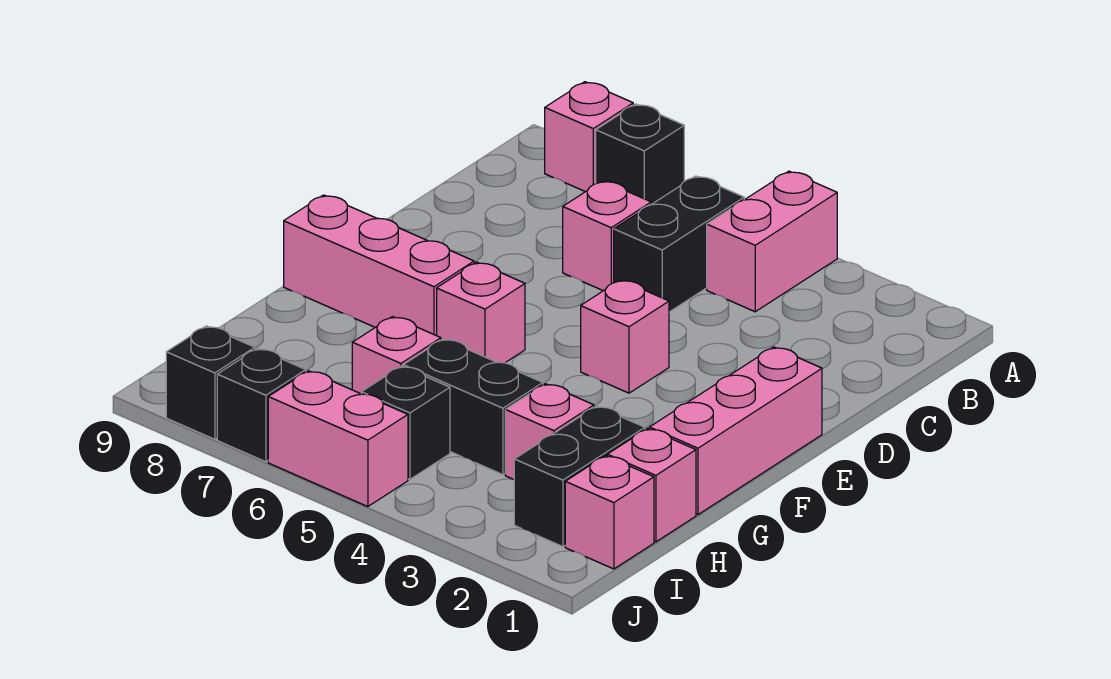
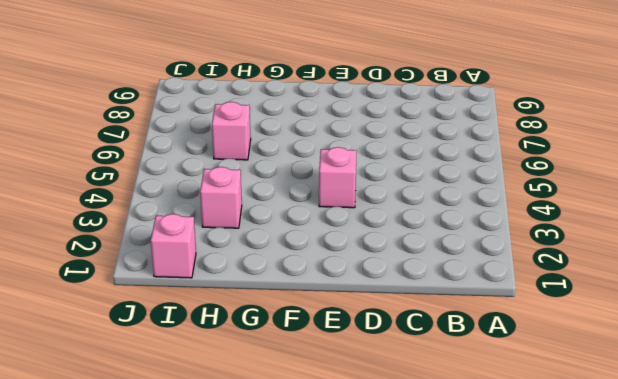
none -> pink 1x2 brick [707,171,837,312]
none -> black 1x1 brick [596,104,684,204]
none -> pink 1x1 brick [545,82,633,192]

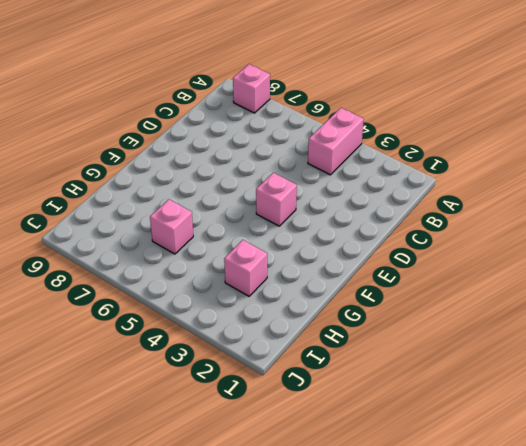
none -> black 1x1 brick [596,104,684,204]
none -> black 1x2 brick [614,176,744,312]
none -> pink 1x1 brick [563,181,651,291]

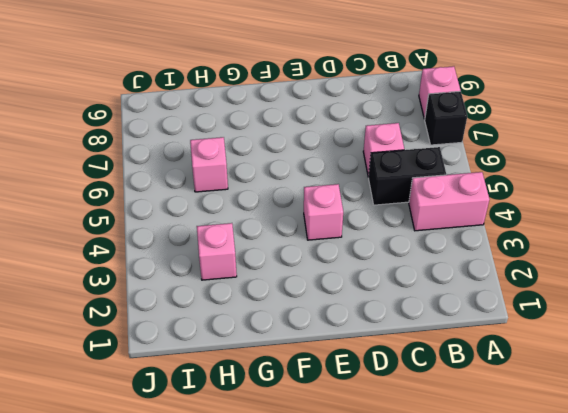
none -> pink 1x3 brick [649,347,822,515]
none -> pink 1x1 brick [437,262,525,363]
none -> pink 1x3 brick [284,195,474,336]

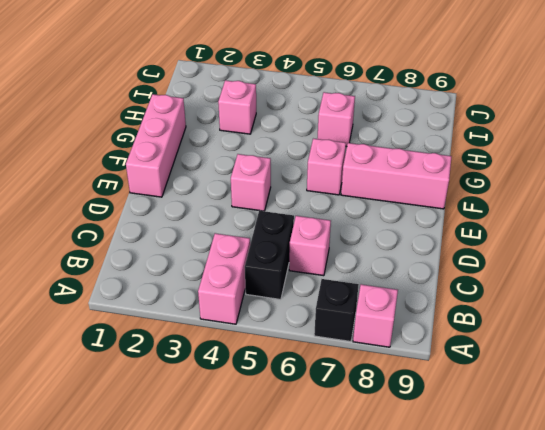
none -> pink 1x1 brick [607,429,696,542]
none -> black 1x2 brick [514,406,645,547]
none -> black 1x2 brick [403,339,543,475]

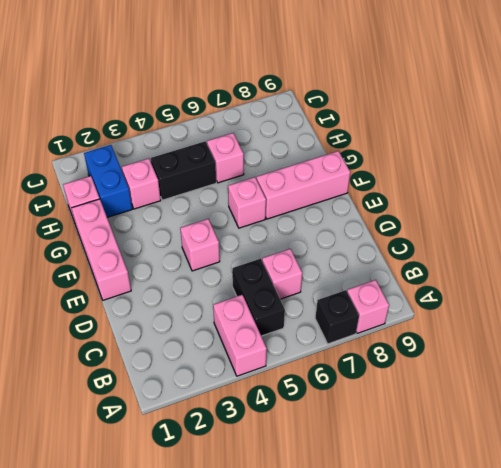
blue 1x2 brick [84,145,132,217] -> black 1x2 brick [514,406,645,547]
none -> pink 1x1 brick [565,456,654,569]
none -> black 1x1 brick [361,366,450,479]
none -> pink 1x2 brick [268,371,408,507]

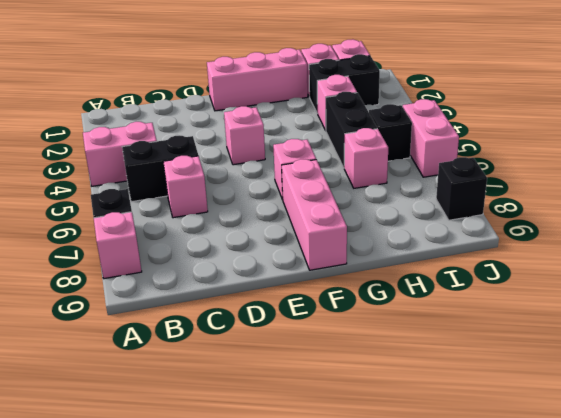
none -> black 1x1 brick [217,348,306,462]

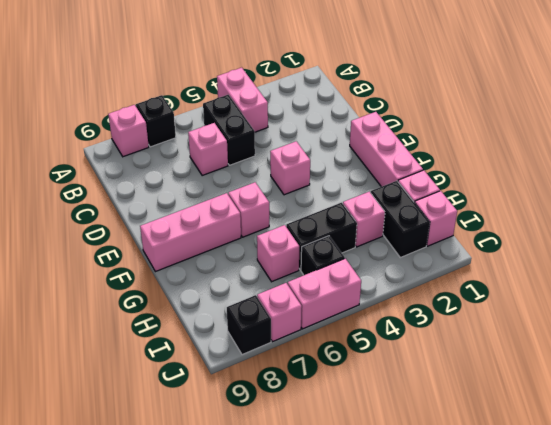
pink 1x1 brick [257,283,302,342] -> black 1x1 brick [217,348,306,462]

